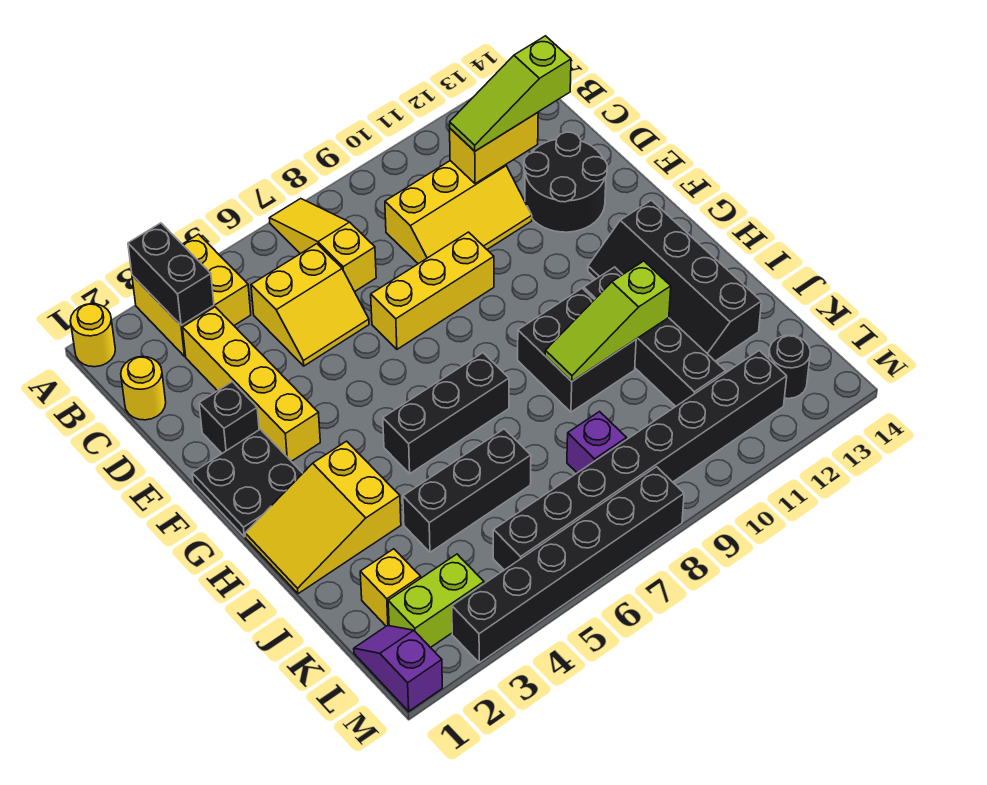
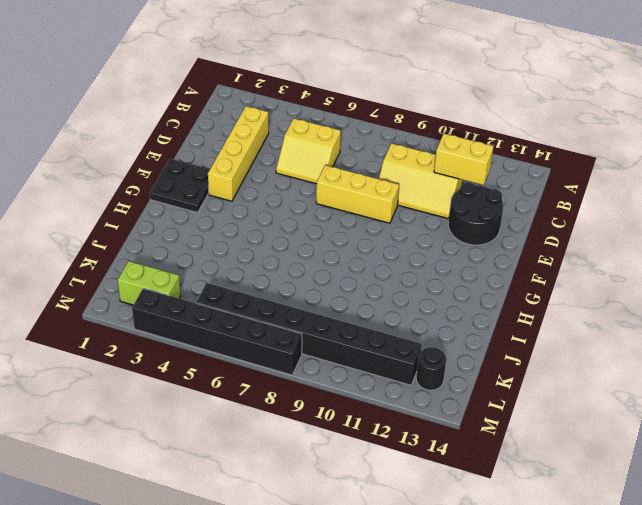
none -> yellow 1x1 round brick [70,304,115,367]
none -> yellow 2x2 brick [132,234,251,356]
none -> yellow 1x3 slope [269,199,376,292]

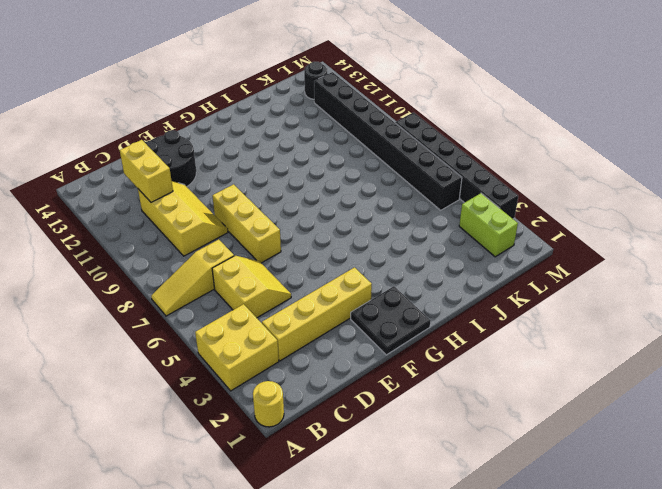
none -> yellow 1x1 round brick [121,357,166,420]
none -> black 1x1 brick [199,382,259,453]
none -> black 2x4 slope [588,200,761,361]

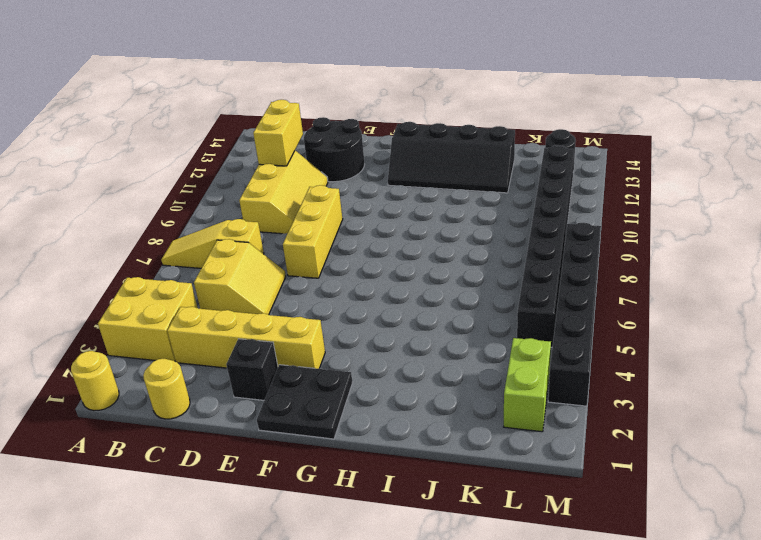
none -> yellow 2x3 slope [245,441,401,594]
none -> black 1x3 brick [383,353,509,474]
none -> black 2x2 brick [518,288,636,412]

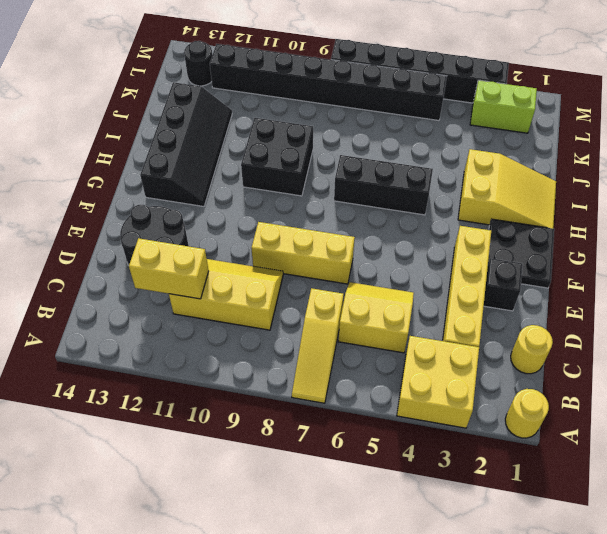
none -> black 1x4 brick [584,267,725,406]
none -> black 1x3 brick [403,429,531,552]
none -> yellow 1x1 brick [360,549,421,626]

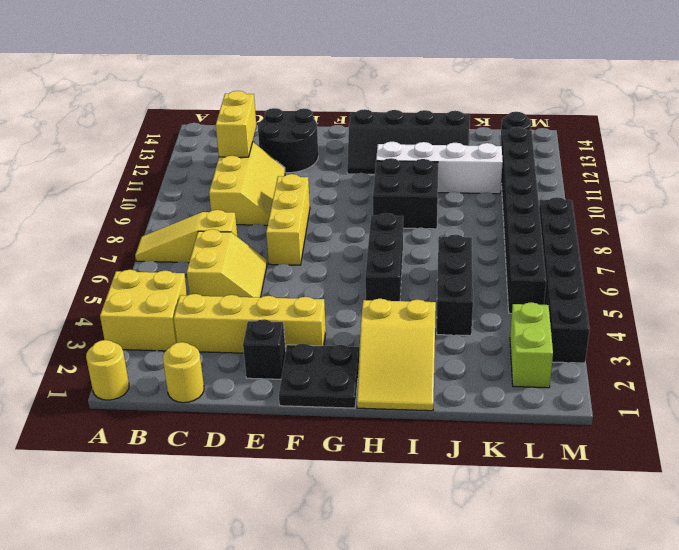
white 1x4 brick [376,142,503,194] -> black 1x4 brick [584,267,725,406]
none -> yellow 1x1 brick [360,549,421,626]
none -> purple 1x1 brick [567,412,627,473]
none -> purple 1x2 slope [354,625,442,711]

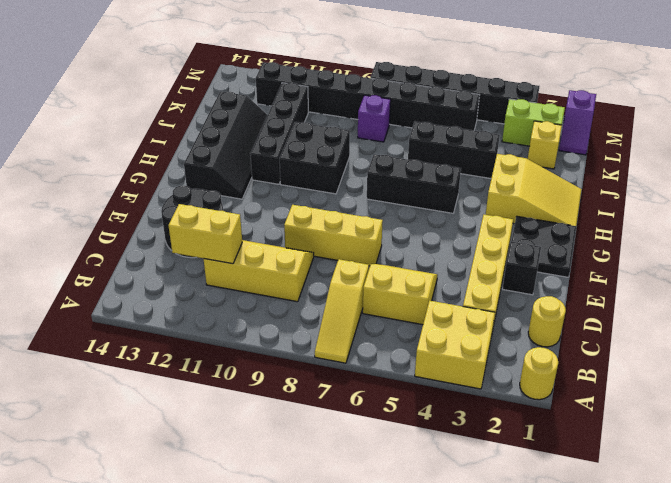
none -> black 1x1 round brick [769,335,810,399]
none -> black 1x2 brick [128,223,214,325]
none -> lime 1x3 slope [545,261,671,381]

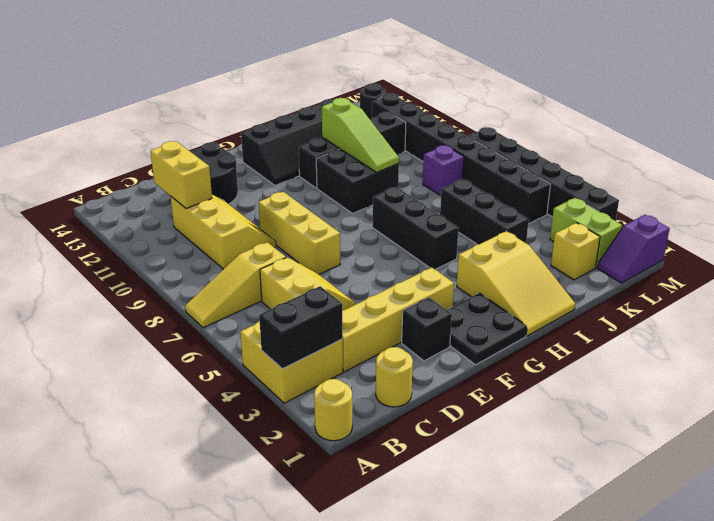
none -> lime 1x3 slope [450,36,571,151]

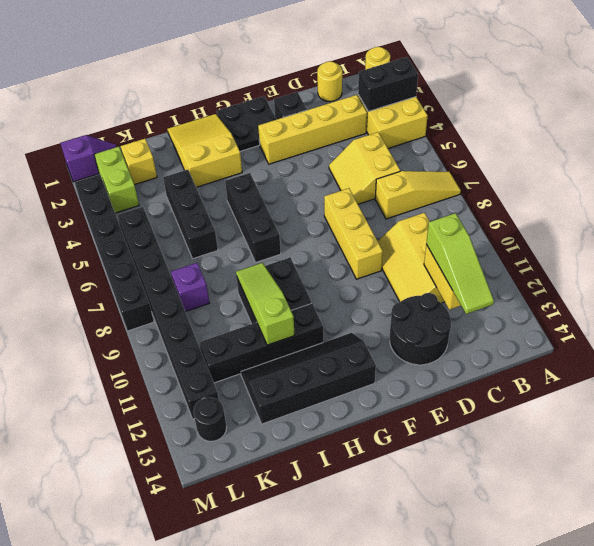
lime 1x3 slope [426,213,494,314] -> lime 1x3 slope turned to [450,36,571,151]

